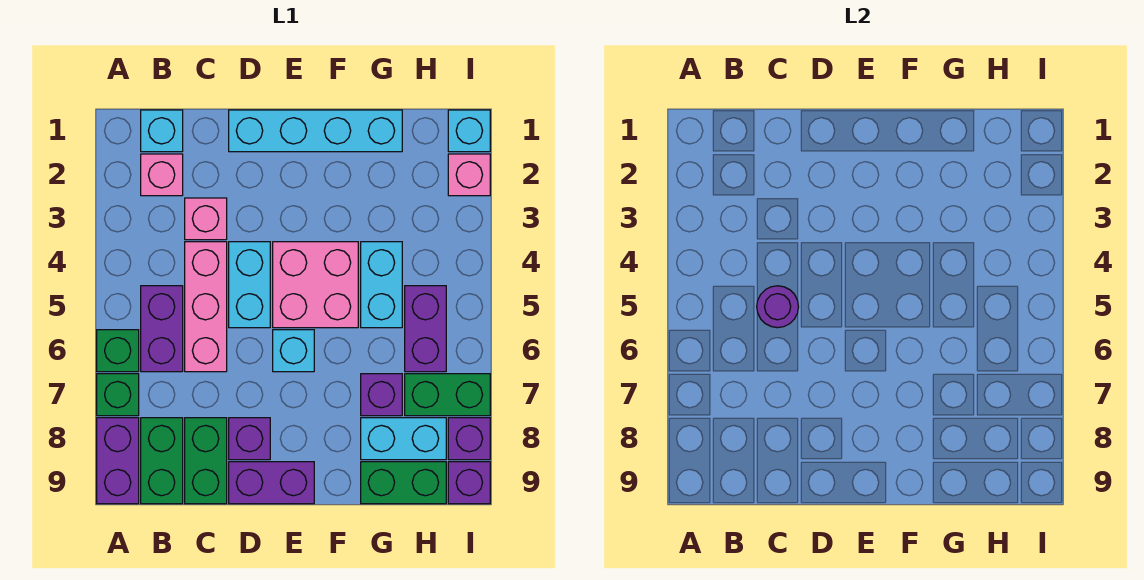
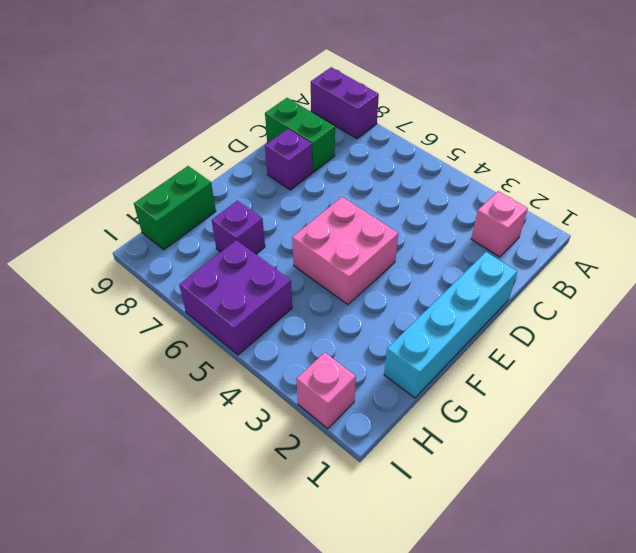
purple 2x2 brick [179,240,292,355] -> purple 1x2 brick [405,286,446,372]
none -> green 1x1 brick [97,330,139,372]
none -> green 1x1 brick [97,374,139,416]
none -> cyan 1x1 brick [141,110,183,152]

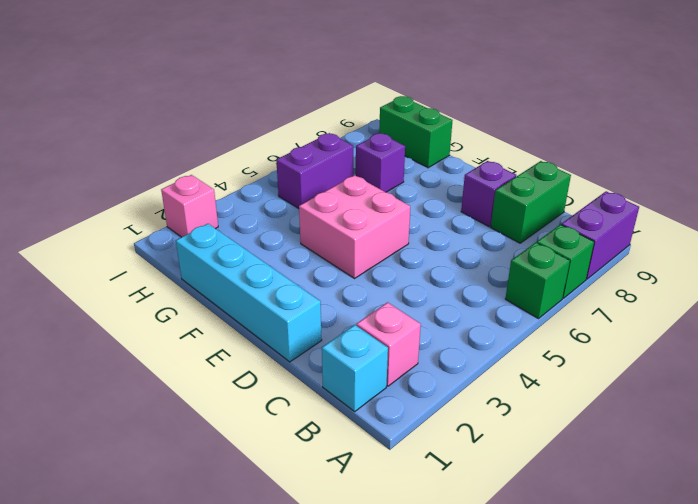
none -> purple 1x2 brick [141,286,183,372]
none -> green 1x2 brick [141,418,183,504]
none -> pink 1x1 brick [185,198,227,240]

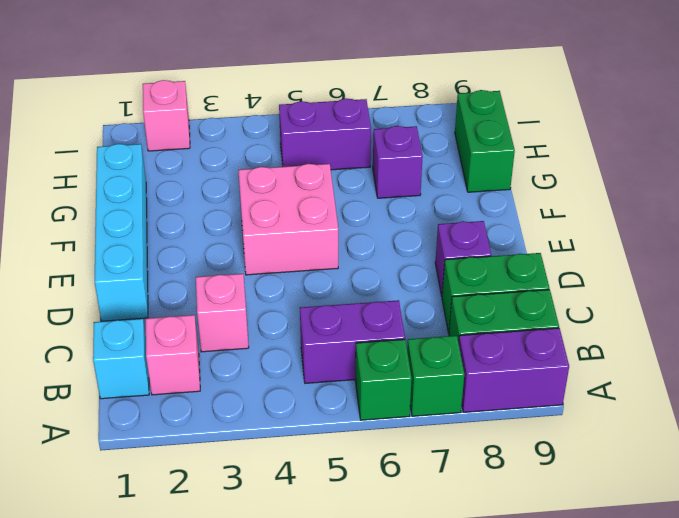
none -> pink 1x3 brick [185,242,227,372]
none -> cyan 1x2 brick [229,242,270,328]
none -> purple 1x2 brick [229,462,314,504]

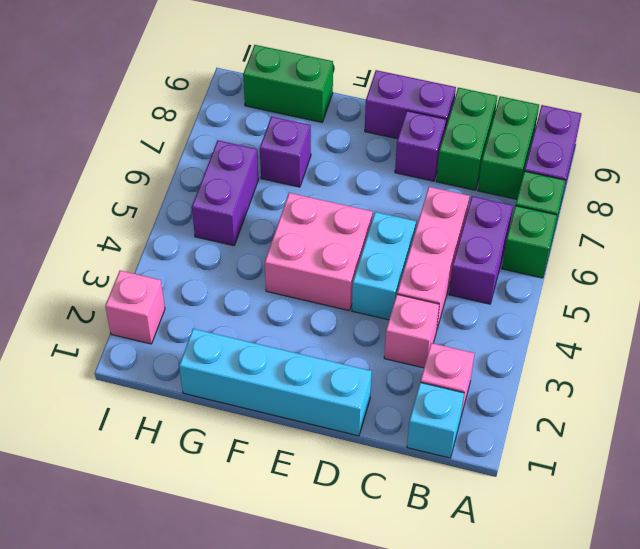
none -> cyan 1x1 brick [273,330,314,372]
none -> cyan 1x2 brick [361,242,402,328]
none -> cyan 1x2 brick [361,418,446,460]

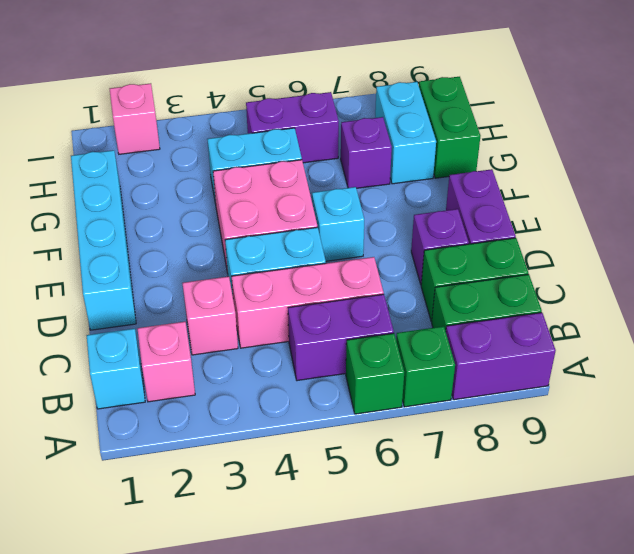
none -> green 1x2 brick [405,374,490,416]
none -> cyan 1x1 brick [448,110,490,152]
none -> purple 1x1 brick [448,418,490,460]

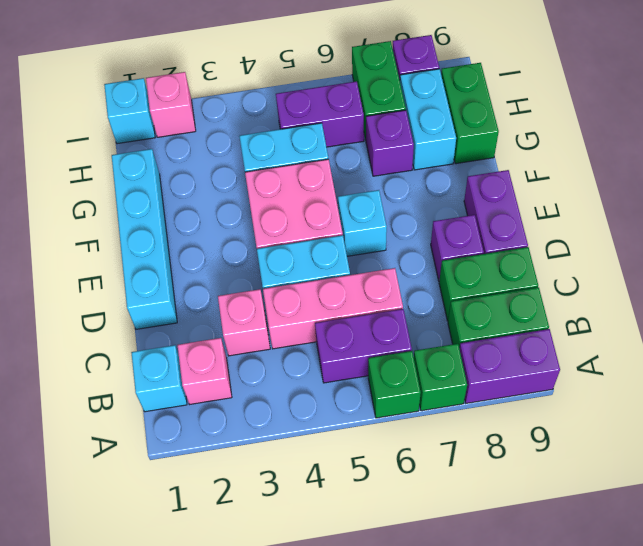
none -> purple 1x1 brick [448,462,490,504]
none -> purple 1x1 round brick [757,286,798,328]

